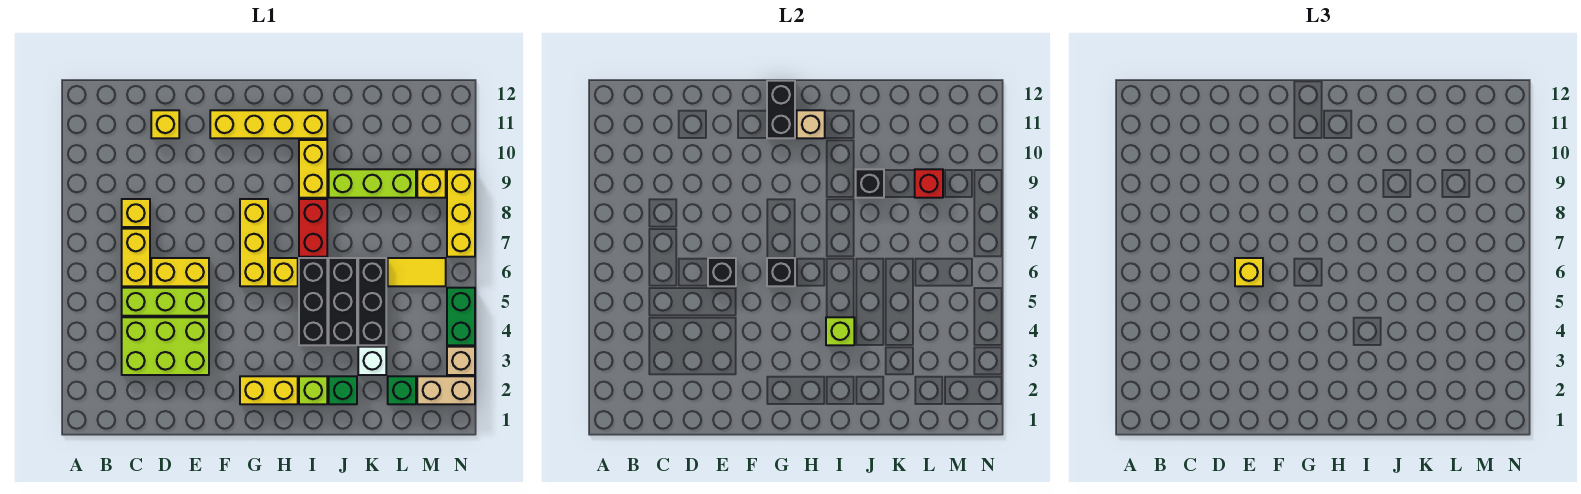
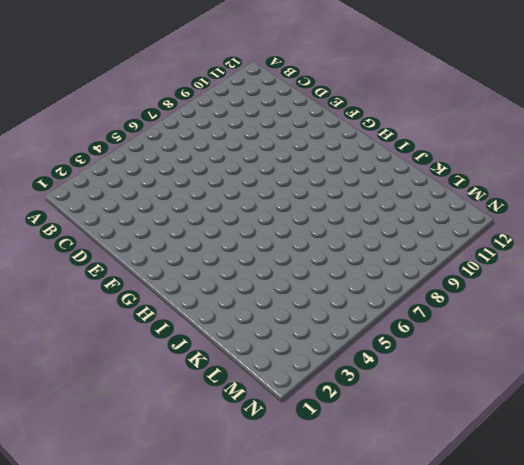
none -> lime 2x3 brick [122,317,209,375]
none -> lime 1x3 brick [122,288,209,316]
none -> yellow 1x2 brick [122,229,150,286]
none -> yellow 1x1 brick [122,199,150,227]

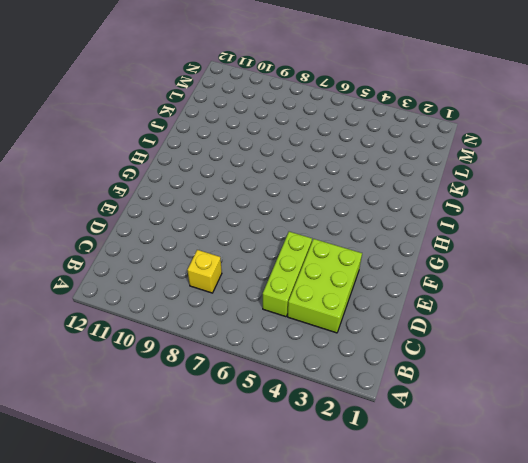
none -> yellow 1x2 brick [122,229,150,286]
none -> yellow 1x2 brick [151,258,209,286]
none -> yellow 1x1 brick [151,110,179,138]
none -> yellow 1x4 brick [210,110,327,138]

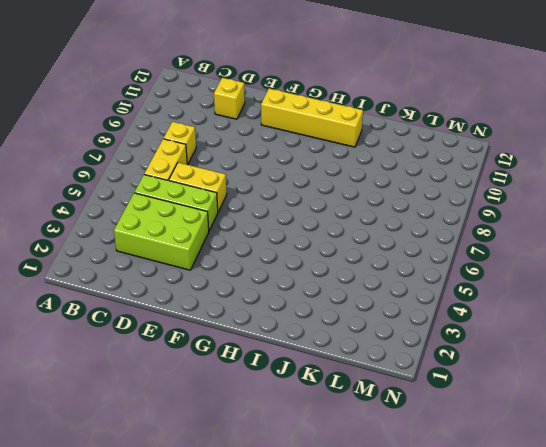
none -> yellow 1x2 brick [240,376,298,404]
none -> yellow 1x3 brick [240,199,268,286]
none -> yellow 1x1 brick [270,258,298,286]
none -> lime 1x1 brick [299,376,327,404]

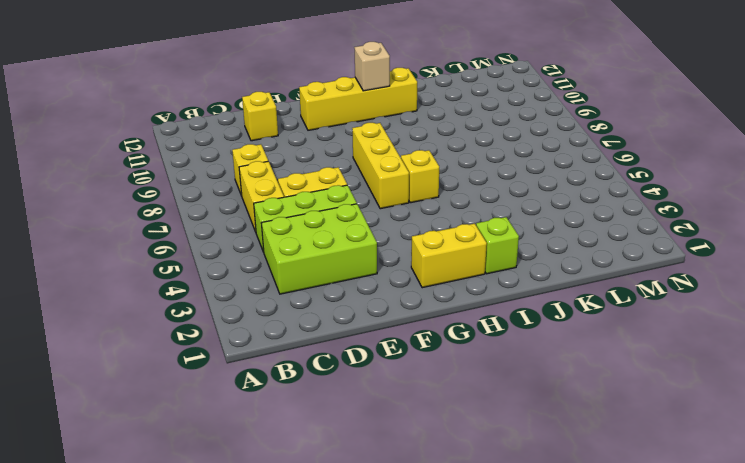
none -> black 1x3 brick [299,258,327,345]
none -> red 1x2 brick [299,199,327,257]
none -> yellow 1x2 brick [299,140,327,198]
none -> green 1x1 brick [329,376,357,404]

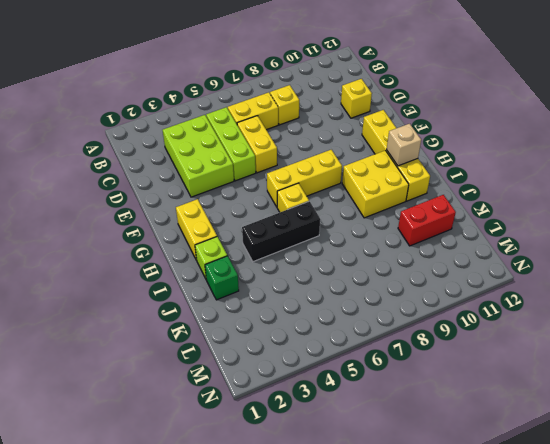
yellow 2x2 brick [342,150,409,218] -> yellow 1x2 brick [299,140,327,198]
red 1x2 brick [398,195,456,246] -> red 1x2 brick moved to [299,199,327,257]
none -> black 1x3 brick [329,258,357,345]
none -> lime 1x3 brick [329,169,416,198]
none -> white 1x1 brick [358,347,386,375]
none -> black 1x3 brick [358,258,386,345]

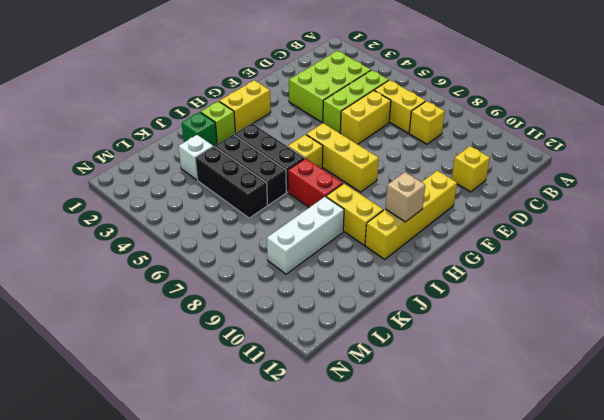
white 1x3 brick [267,197,344,274] -> lime 1x3 brick [329,169,416,198]
none -> green 1x1 brick [388,376,416,404]
none -> yellow 1x2 tile [388,258,446,286]
none -> tan 1x2 brick [417,376,475,404]
none -> yellow 1x1 brick [417,169,446,198]

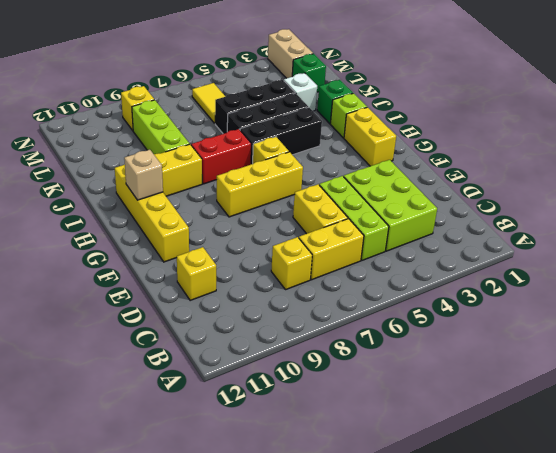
none -> tan 1x1 brick [447,347,475,375]
none -> green 1x2 brick [447,288,475,345]
none -> yellow 1x3 brick [447,169,475,257]
none -> black 1x1 brick [708,258,736,286]

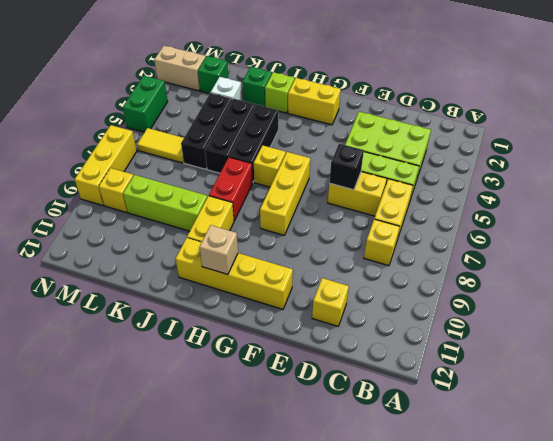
none -> tan 1x1 brick [447,347,475,375]
none -> black 1x1 brick [767,258,795,286]
none -> black 1x2 brick [767,81,795,138]
none -> lime 1x1 brick [826,317,854,345]

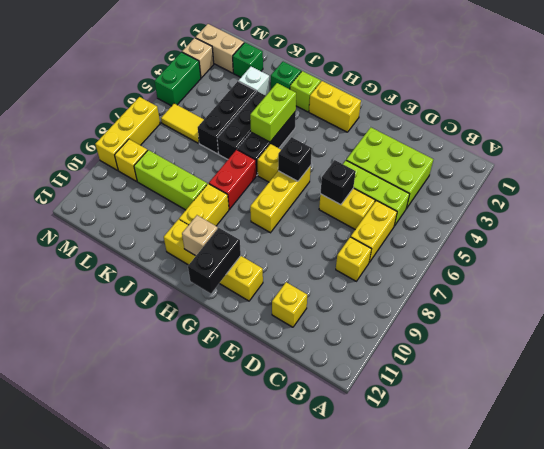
lime 1x2 brick [250,83,296,142] -> lime 1x1 brick [826,317,854,345]
none -> black 1x1 brick [856,169,884,198]
none -> red 1x1 brick [915,169,943,198]
none -> yellow 1x1 brick [1235,258,1263,286]

